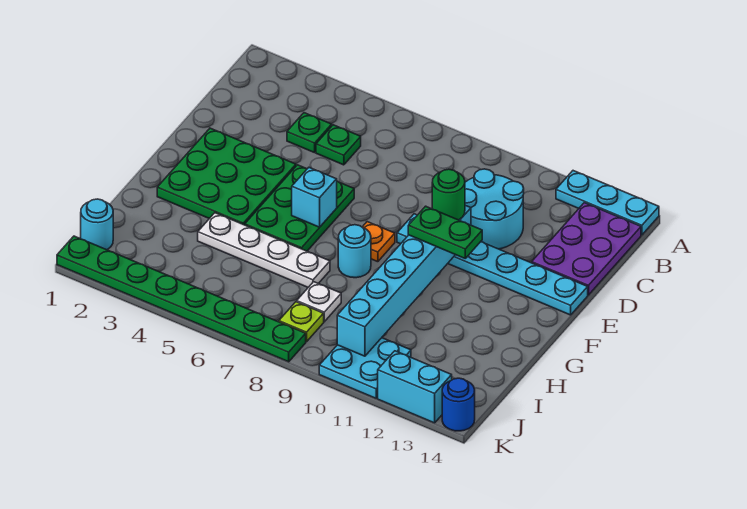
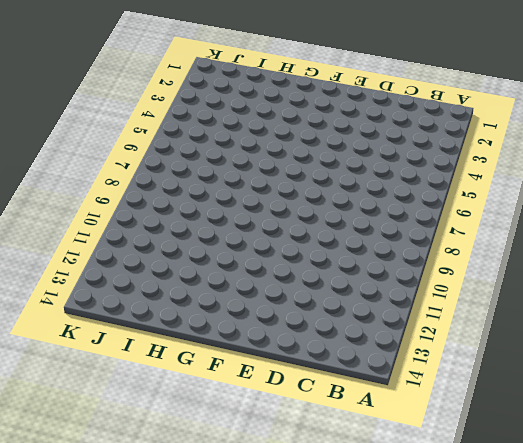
none -> cyan 1x3 plate [556,171,659,235]
none -> purple 2x3 plate [532,203,641,295]
none -> green 1x1 plate [287,113,332,153]

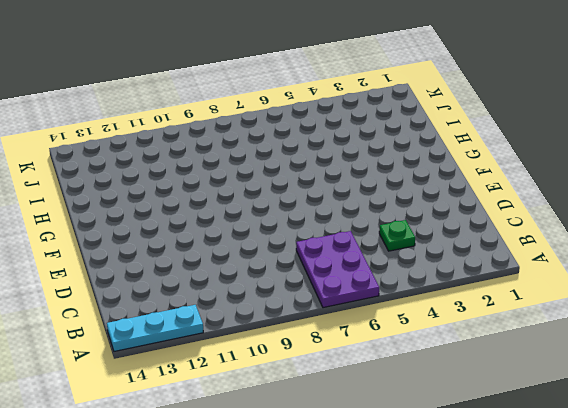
purple 2x3 plate [296,231,379,308] -> purple 2x3 plate moved to [532,203,641,295]
none -> green 1x1 plate [316,125,361,165]
none -> cyan 2x2 round brick [465,169,524,249]
none -> green 3x3 plate [157,128,296,225]

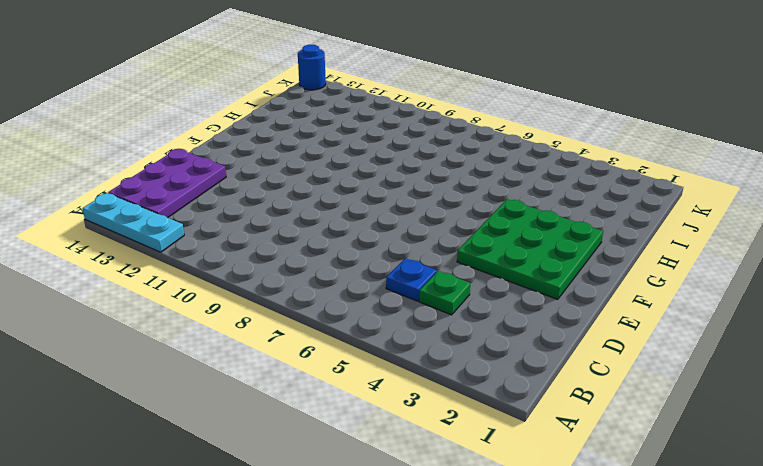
blue 1x1 plate [386,258,437,301] -> green 1x1 plate [316,125,361,165]
none -> cyan 2x2 round brick [465,169,524,249]
none -> green 2x3 plate [245,165,354,251]
none -> cyan 1x6 plate [397,214,588,315]

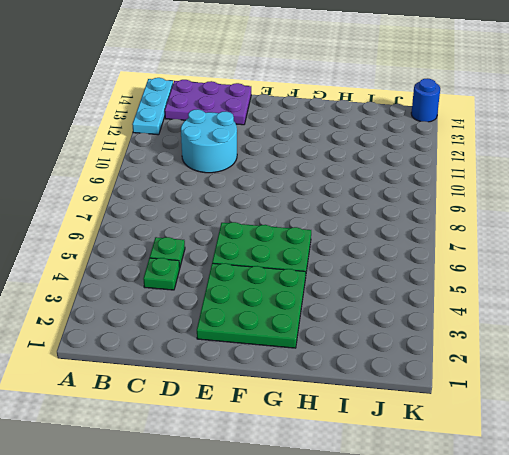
none -> cyan 1x6 plate [397,214,588,315]
none -> orange 1x1 plate [363,222,395,262]
none -> cyan 1x1 round brick [338,225,371,278]

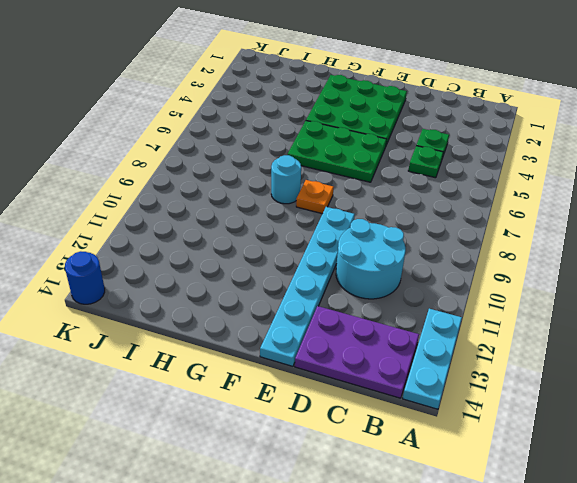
none -> white 1x4 plate [198,213,330,287]
none -> white 1x1 plate [297,282,341,322]
none -> cyan 1x1 round brick [81,199,113,250]

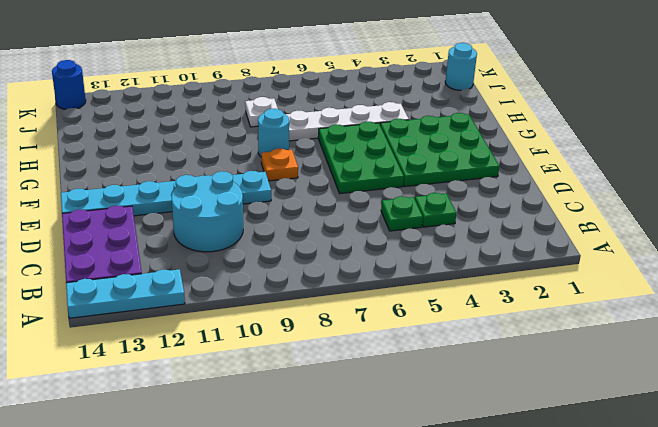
none -> lime 1x1 plate [279,302,324,342]
none -> cyan 2x2 plate [319,338,411,398]
none -> green 1x8 plate [57,236,306,362]

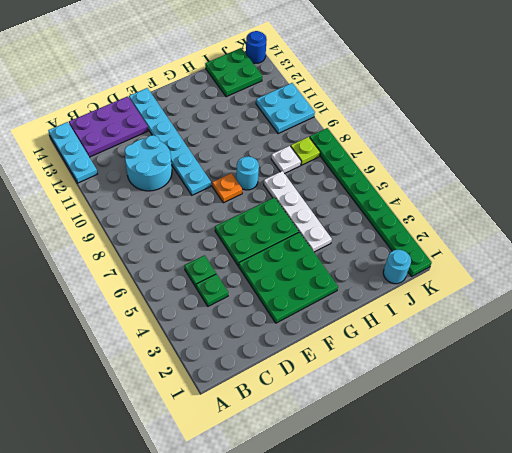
green 2x2 plate [205,48,262,97] -> none
none -> cyan 1x2 brick [378,351,452,423]
none -> cyan 1x6 brick [337,205,471,356]
none -> cyan 1x1 brick [292,168,337,227]

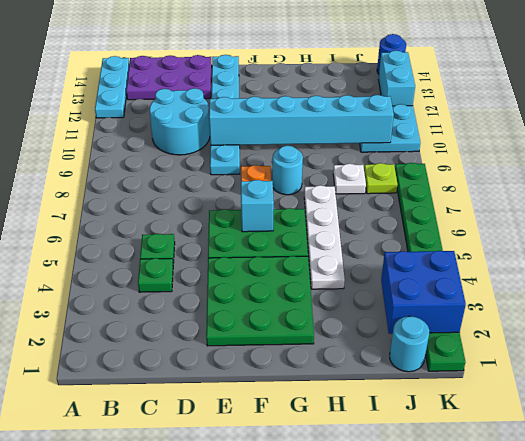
blue 2x2 brick [381,251,466,334] -> none
none -> green 1x1 round brick [432,169,465,220]
none -> green 1x2 plate [408,206,482,258]

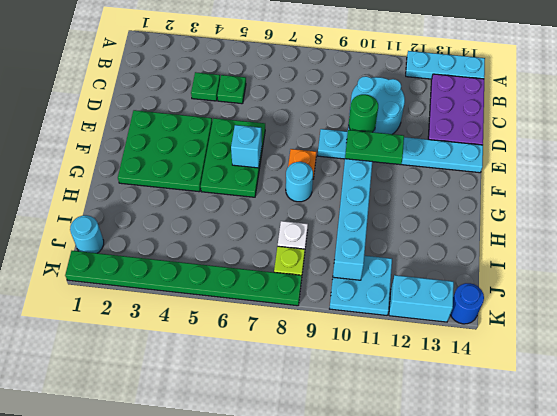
none -> white 1x4 plate [198,213,330,287]

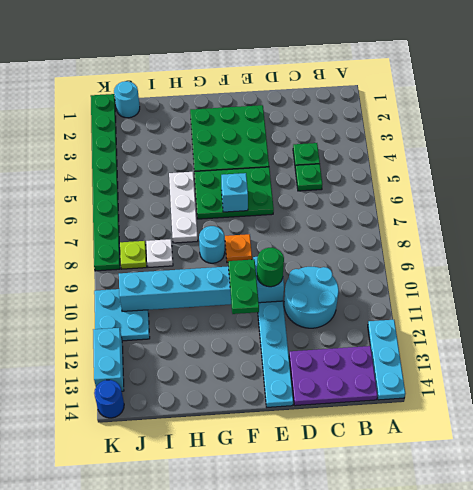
white 1x3 plate [169,172,198,243] -> white 1x4 plate [198,213,330,287]

